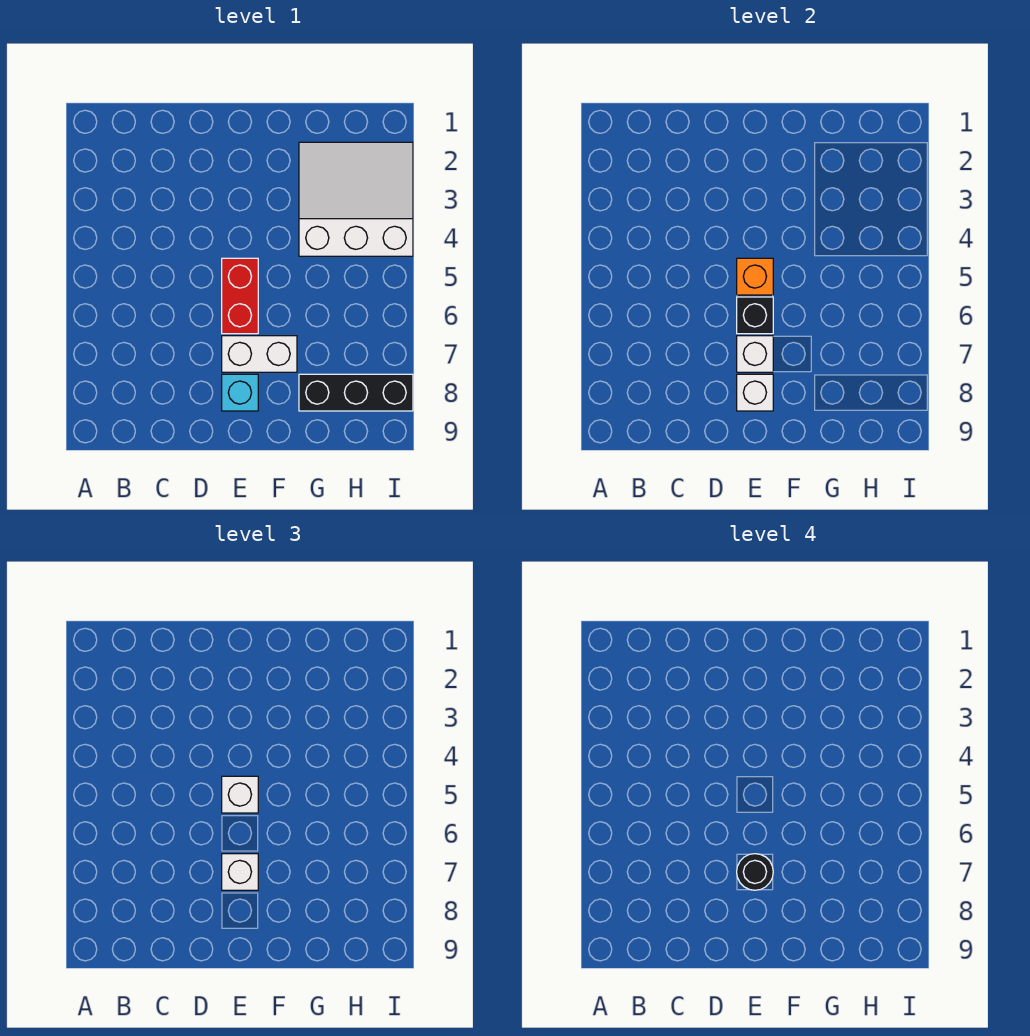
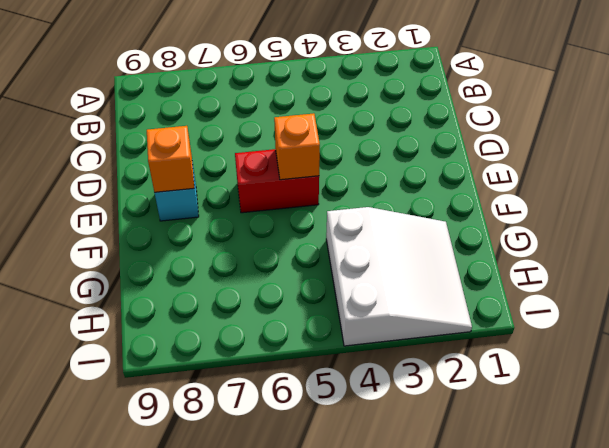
orange 1x1 brick [147,126,194,192] -> white 1x1 brick [737,374,773,411]
none -> white 1x2 brick [222,336,297,372]
none -> black 1x3 brick [299,374,413,411]
none -> black 1x1 brick [737,297,773,334]

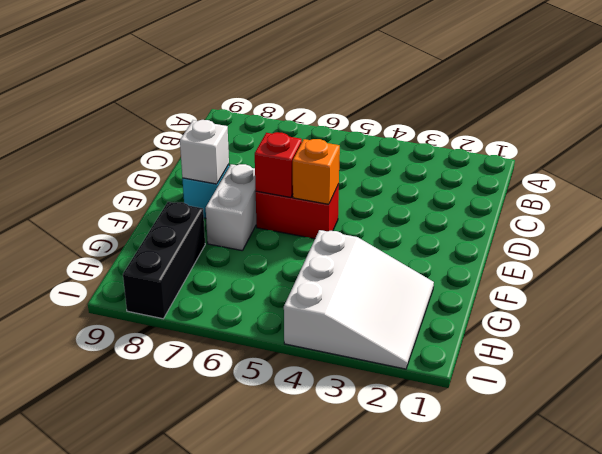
red 1x1 brick [255,132,302,197] -> black 1x1 brick [737,297,773,334]
none -> white 1x1 brick [737,336,773,372]
none -> white 1x1 brick [222,776,258,813]
none -> white 1x1 brick [222,854,258,890]

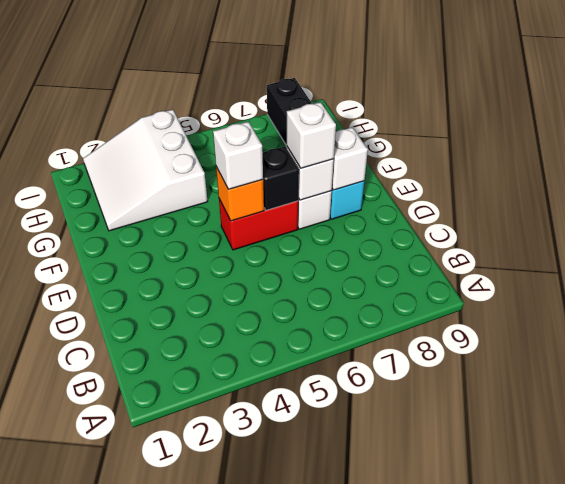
none -> black 1x1 round brick [737,854,773,890]

